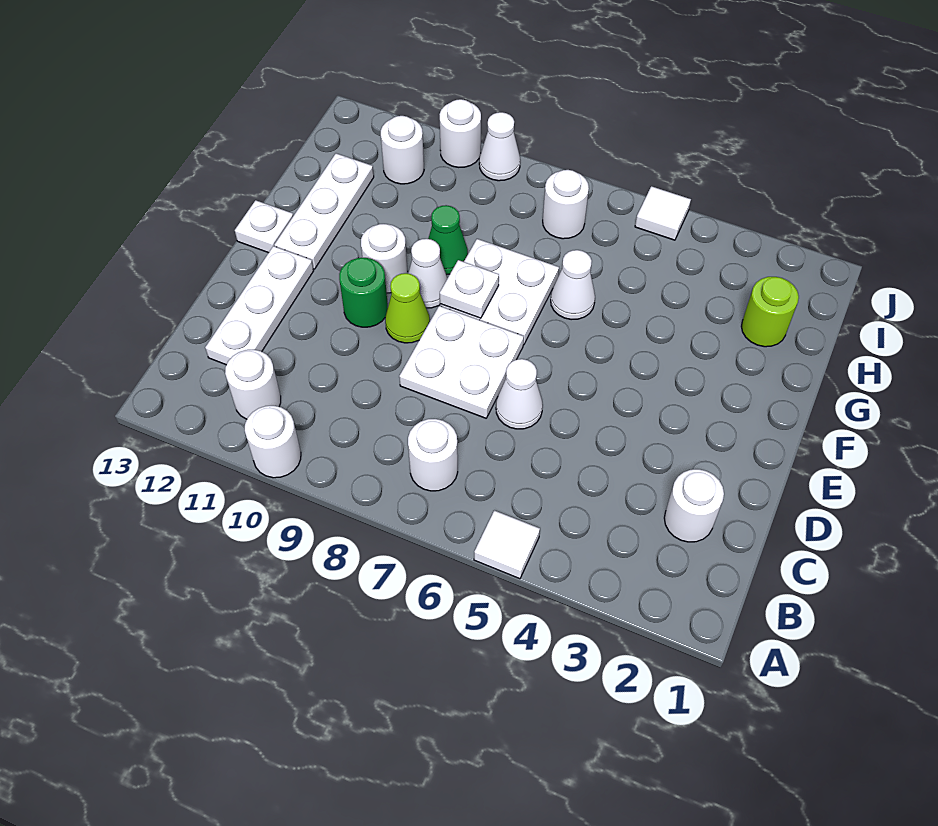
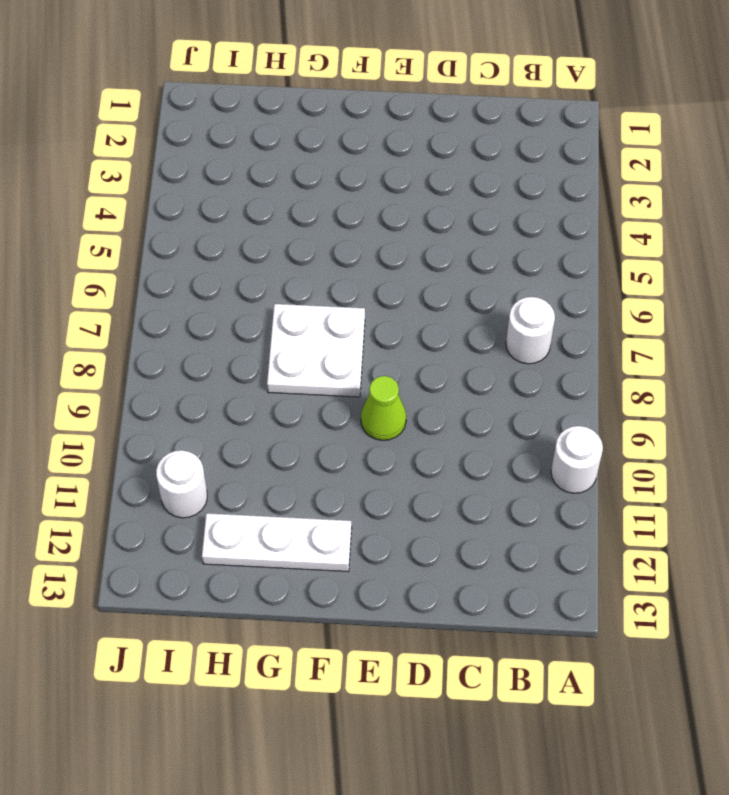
none -> white 1x1 tile [474,510,540,579]
none -> white 1x1 round brick [225,350,281,419]
none -> white 1x1 round brick [664,469,724,542]

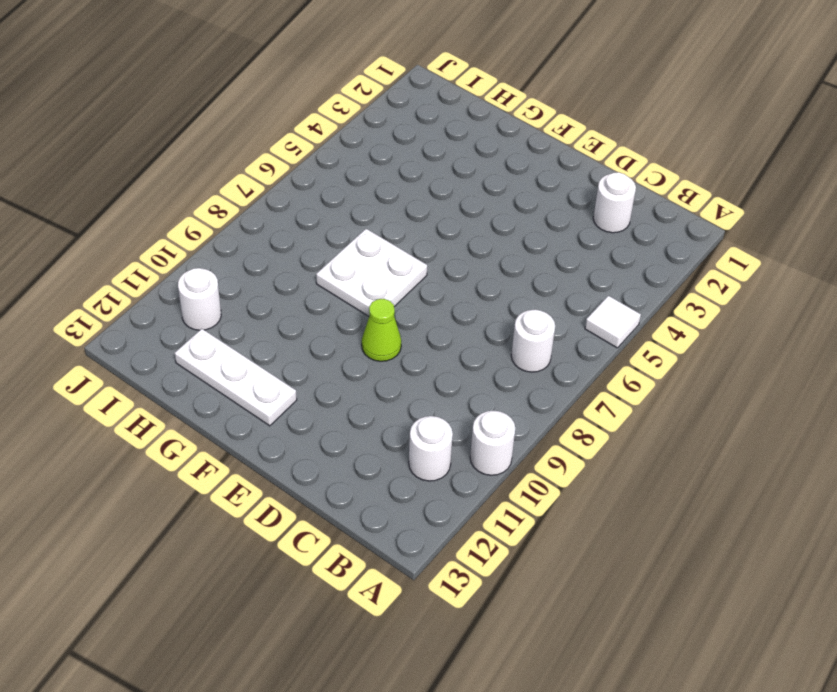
none -> white 1x3 plate [205,246,314,365]
none -> white 1x1 cone [496,359,543,429]
none -> white 2x2 plate [399,306,524,418]

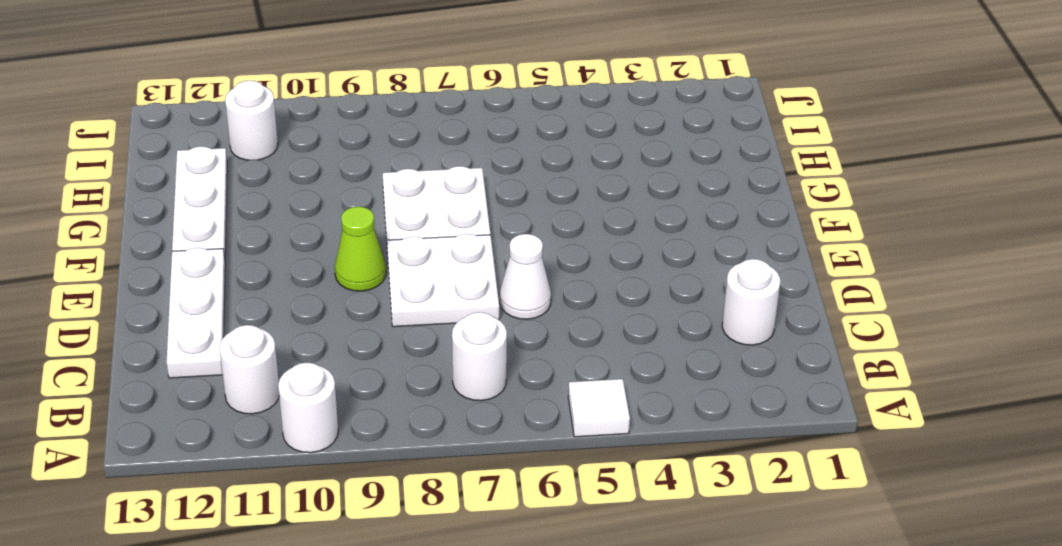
none -> green 1x1 round brick [339,258,388,327]
none -> white 1x1 cone [408,239,448,308]
none -> white 1x1 round brick [361,224,408,293]

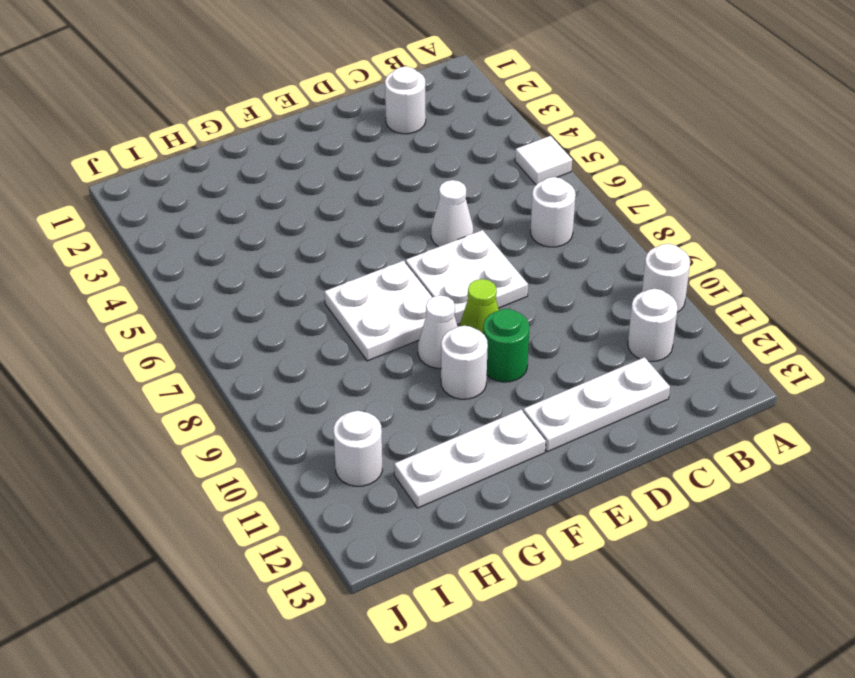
none -> white 1x1 plate [235,200,293,253]
none -> white 1x1 cone [551,250,595,320]
none -> green 1x1 cone [428,205,468,275]

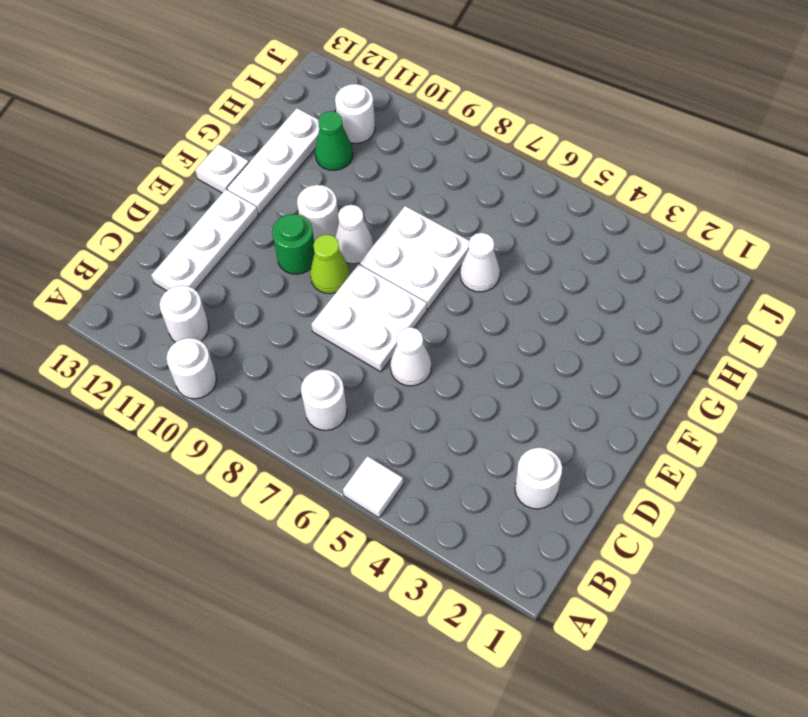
green 1x1 cone [315,111,353,170] -> green 1x1 cone moved to [428,205,468,275]
none -> lime 1x1 round brick [741,277,799,347]
none -> white 1x1 round brick [543,170,589,239]
none -> white 1x1 tile [635,186,691,240]

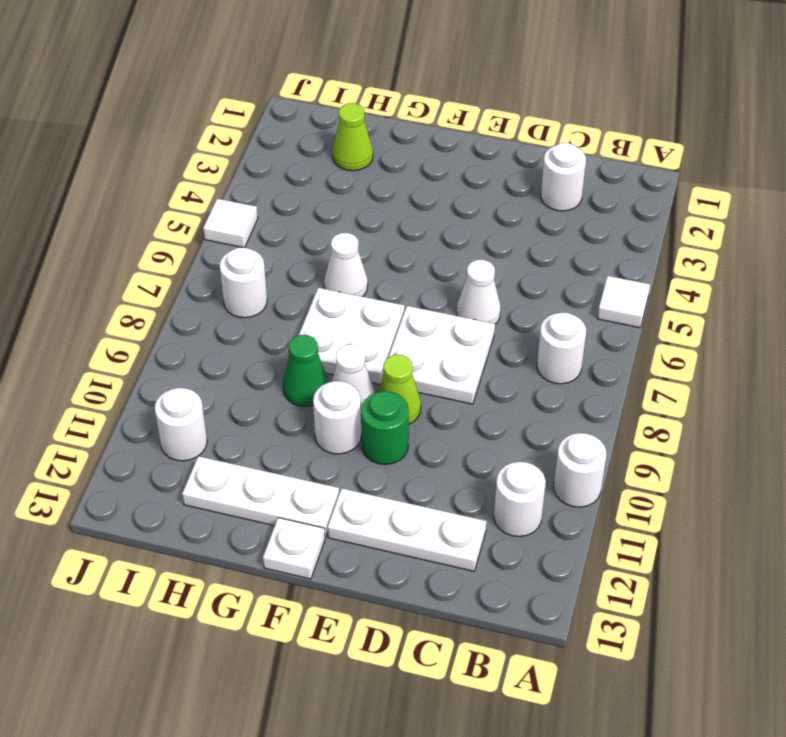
lime 1x1 cone [332,103,373,171] -> lime 1x1 round brick [741,277,799,347]
none -> white 1x1 cone [479,112,520,181]
none -> white 1x1 round brick [439,99,481,167]
none -> white 1x1 plate [440,260,499,318]

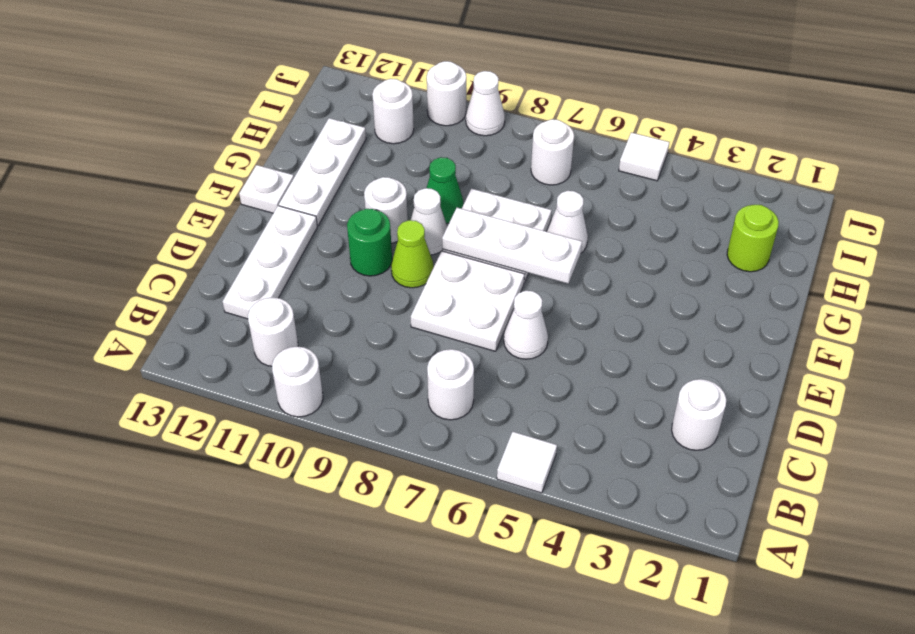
white 1x3 plate [442,208,582,284] -> white 1x1 plate [440,260,499,318]

